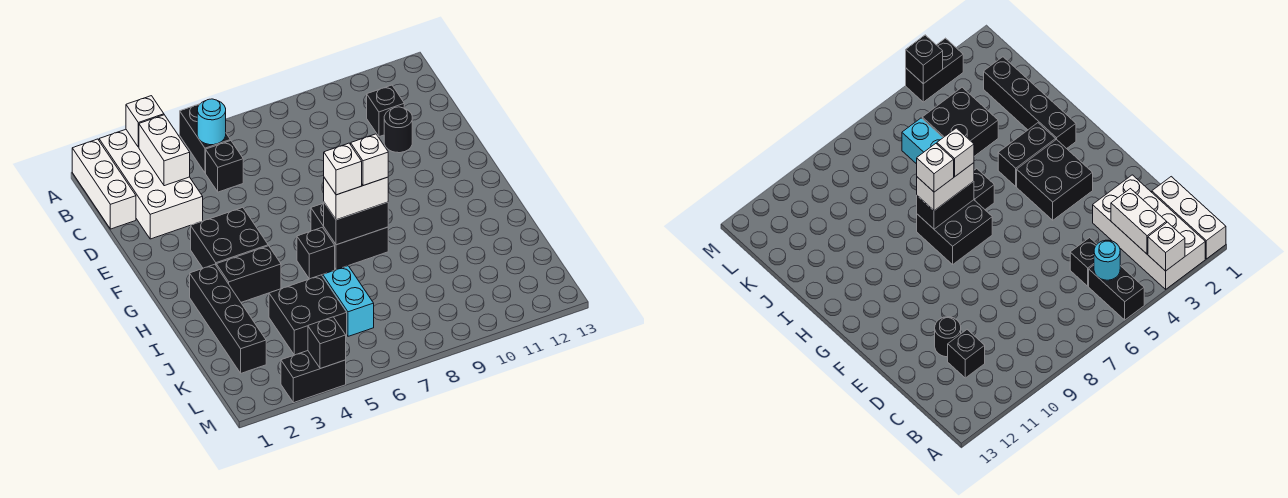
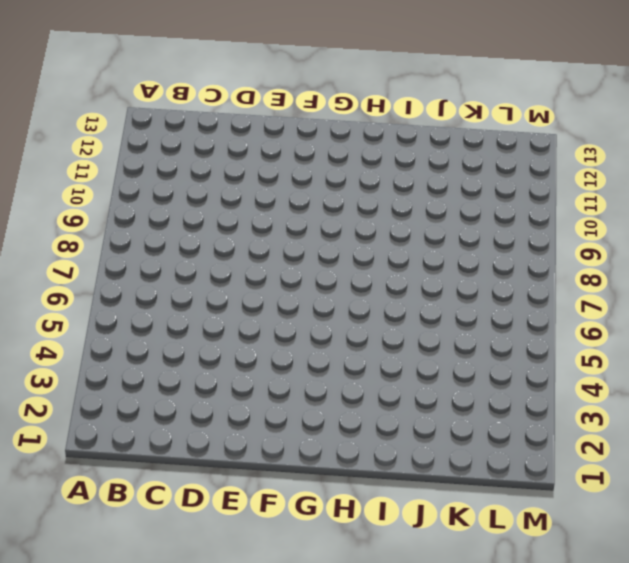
none -> white 1x3 brick [72,139,136,229]
none -> white 2x4 brick [99,130,203,239]
none -> black 1x2 brick [180,104,230,173]

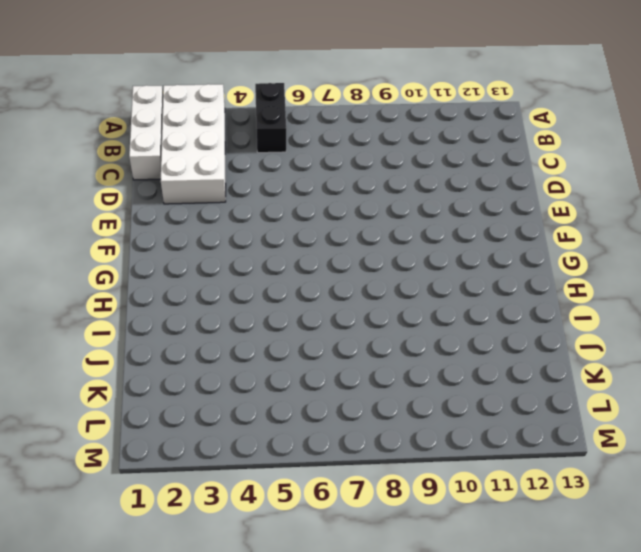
none -> black 1x1 brick [206,141,243,192]
none -> black 1x1 brick [367,85,404,137]
none -> black 1x1 round brick [384,107,412,153]

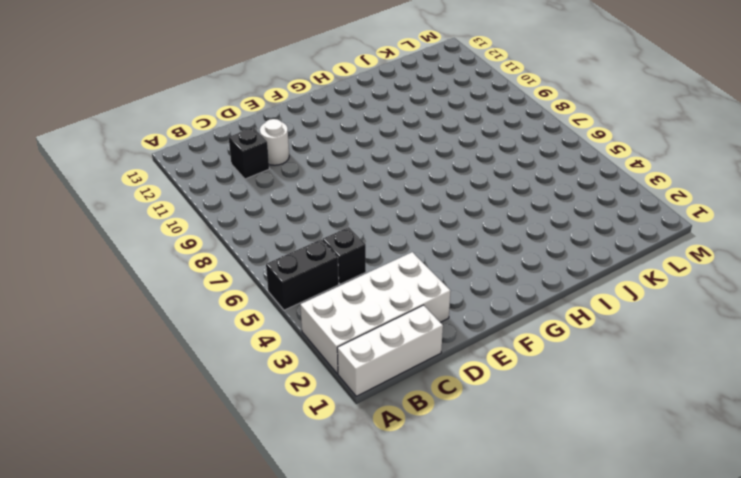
white 1x1 round brick [260,119,289,165] -> black 1x1 round brick [384,107,412,153]
none -> black 2x2 brick [191,207,268,268]
none -> black 2x2 brick [311,203,388,270]
none -> black 1x4 brick [190,264,266,373]

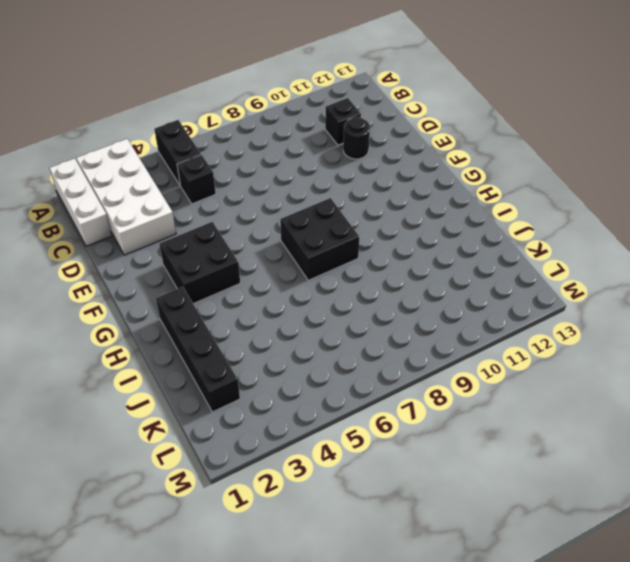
none -> black 1x2 brick [216,246,281,302]
none -> black 1x1 brick [297,227,335,279]
none -> black 2x2 brick [269,275,347,355]

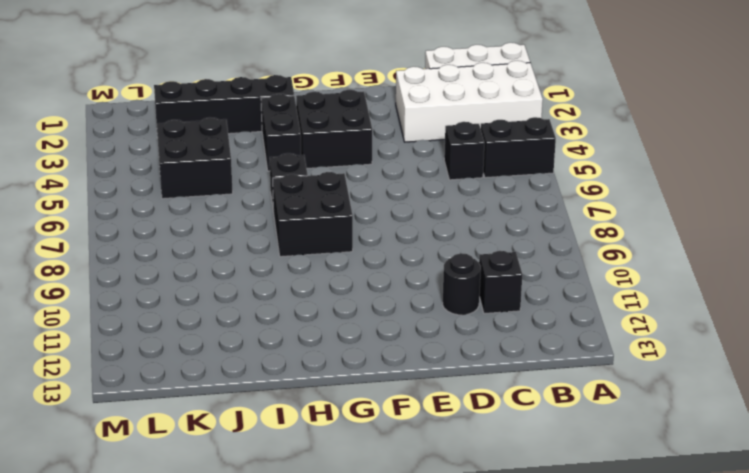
none -> cyan 1x2 brick [323,266,374,336]
none -> black 1x2 brick [281,351,346,403]
none -> white 1x1 brick [126,96,164,147]

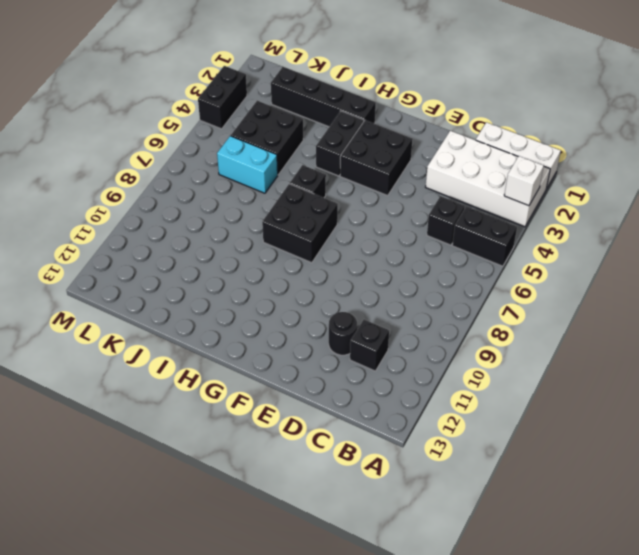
none -> white 1x2 brick [139,115,190,186]
none -> cyan 1x1 round brick [197,99,226,145]
none -> black 1x2 brick [324,202,388,245]

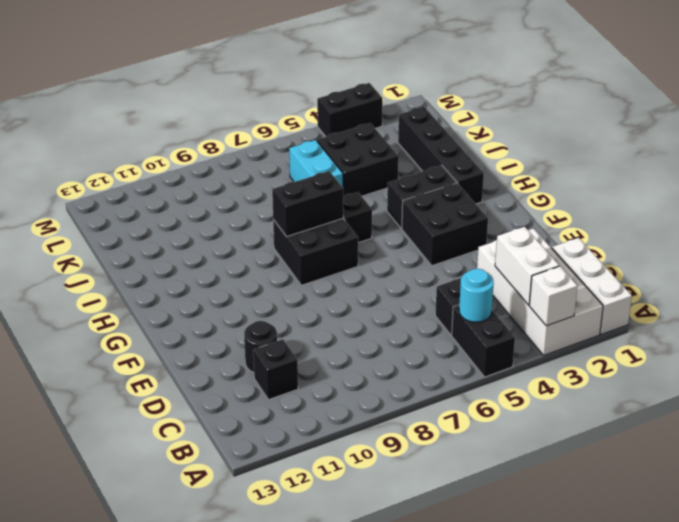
none -> black 1x1 brick [308,317,346,369]
none -> white 1x2 brick [324,177,388,220]
none -> white 1x1 brick [324,143,362,195]

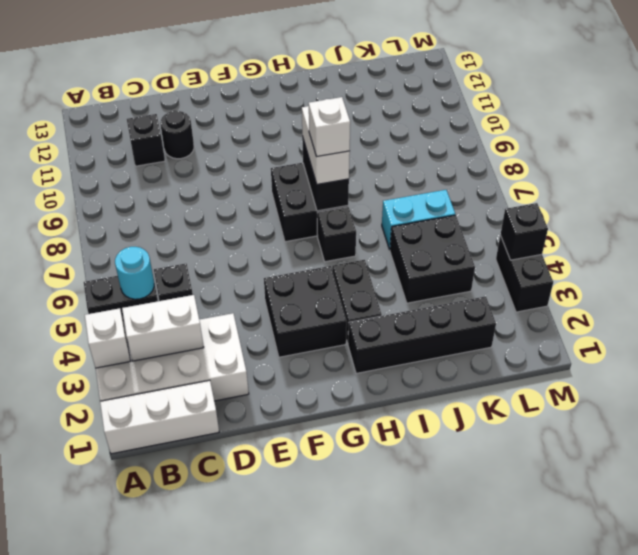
none -> white 1x1 brick [351,134,388,186]

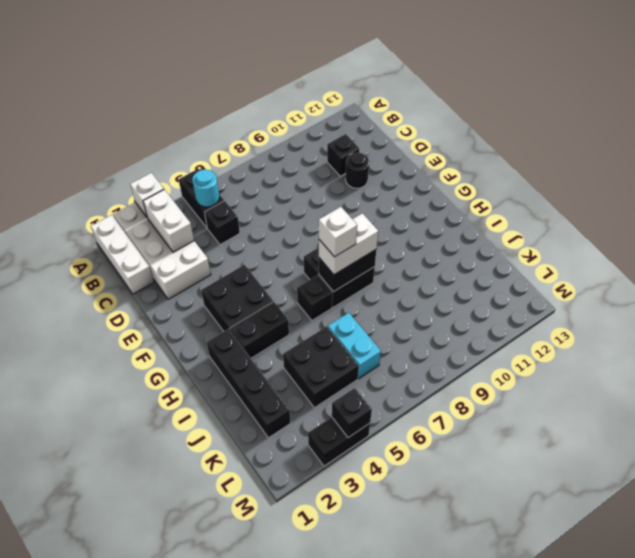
none -> white 1x1 brick [351,134,388,186]

